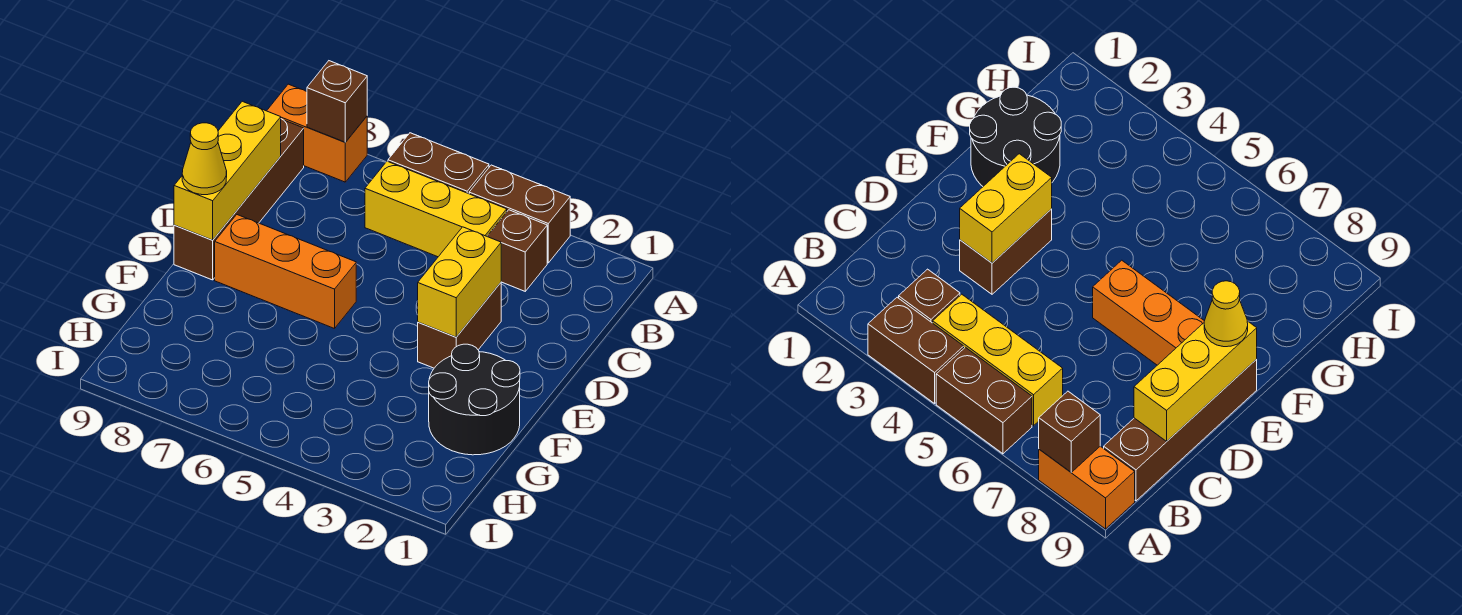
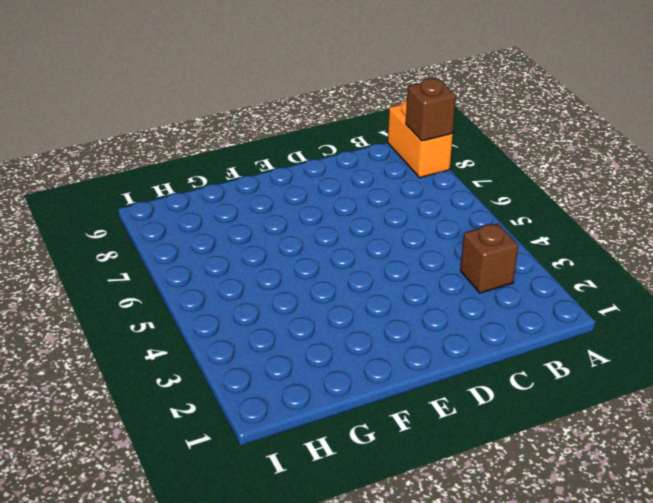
none -> brown 1x2 brick [469,165,570,263]
none -> brown 1x2 brick [388,133,489,194]
none -> yellow 1x3 brick [365,161,507,257]

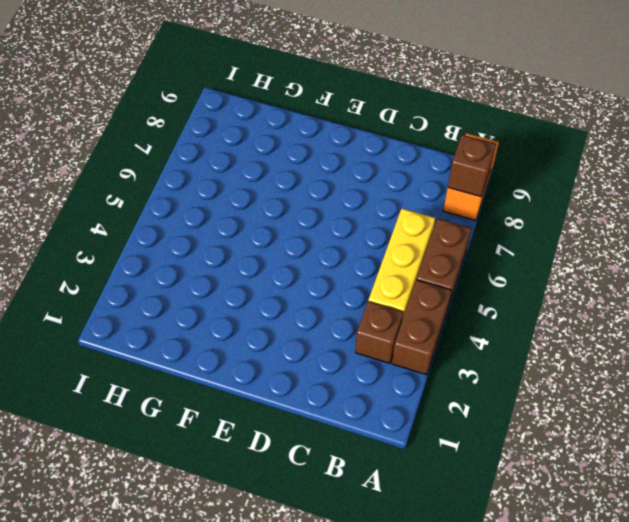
none -> brown 1x4 brick [174,119,304,280]
none -> brown 1x2 brick [418,283,501,368]
none -> orange 1x3 brick [215,215,356,329]

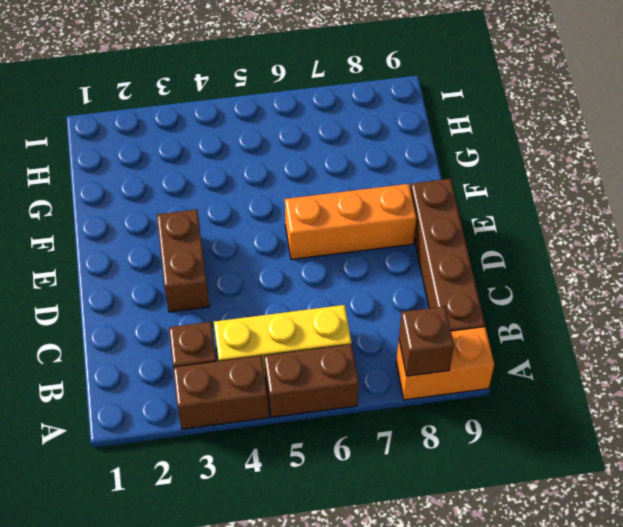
none -> black 2x2 round brick [429,344,520,455]
none -> yellow 1x3 brick [174,101,281,240]
none -> yellow 1x2 brick [418,227,501,337]

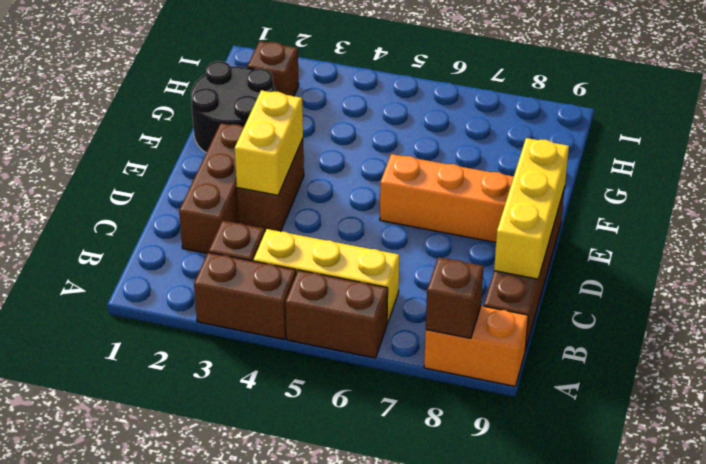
brown 1x3 brick [179,123,244,253] -> none
brown 1x1 brick [247,41,299,96] -> none
none -> yellow 1x1 cone [182,123,227,195]

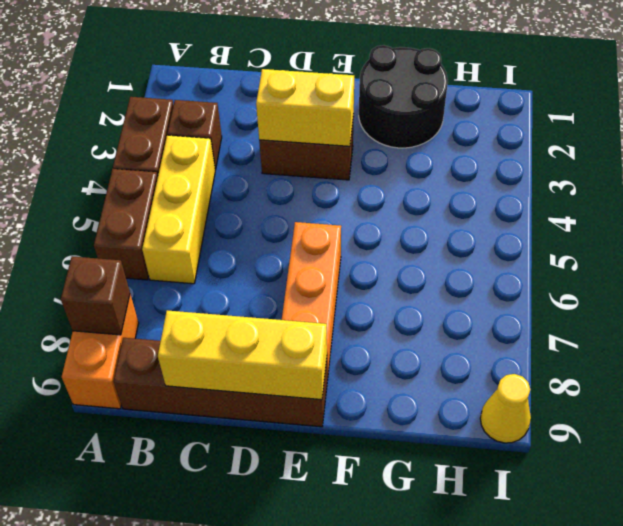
yellow 1x1 cone [480,374,531,443] -> yellow 1x1 cone moved to [182,123,227,195]

